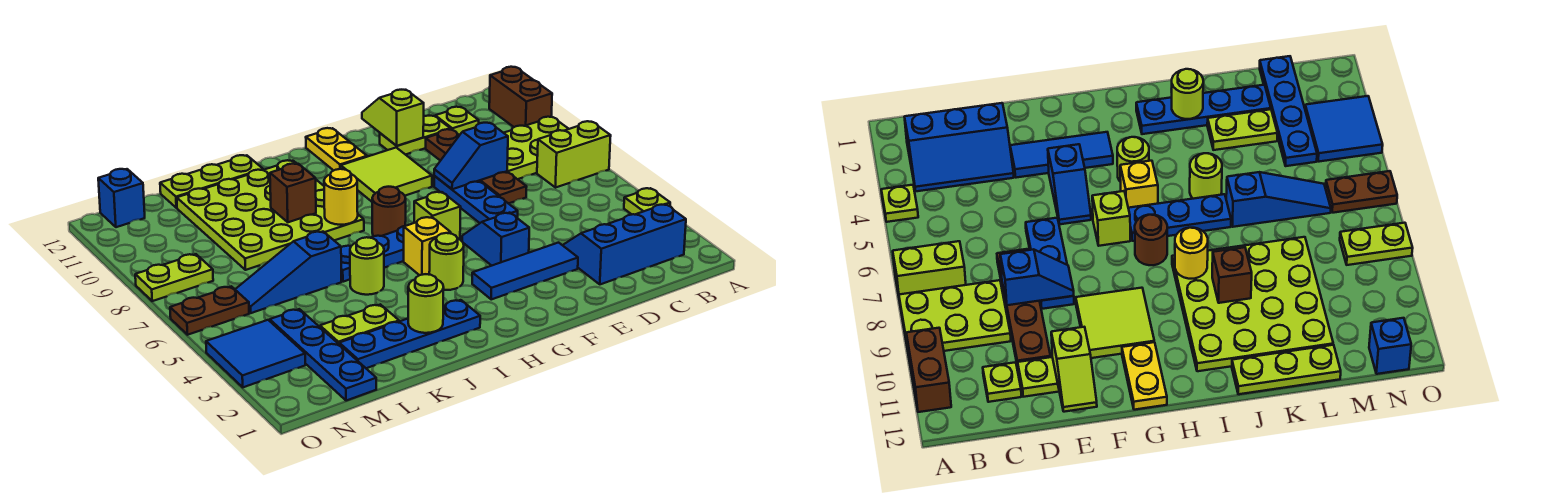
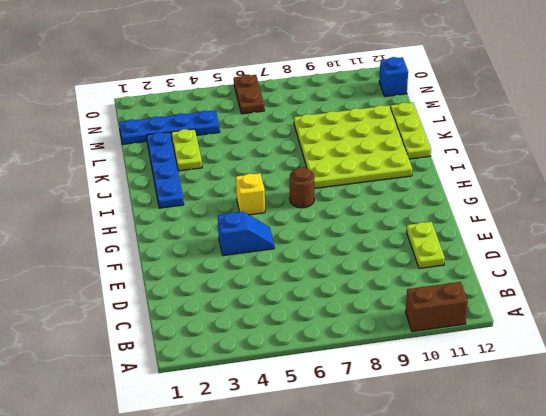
none -> lime 1x1 plate [624,188,670,215]
none -> lime 1x2 brick [537,121,611,188]
none -> lime 2x3 plate [504,117,568,179]
none -> blue 2x3 slope [563,204,686,284]

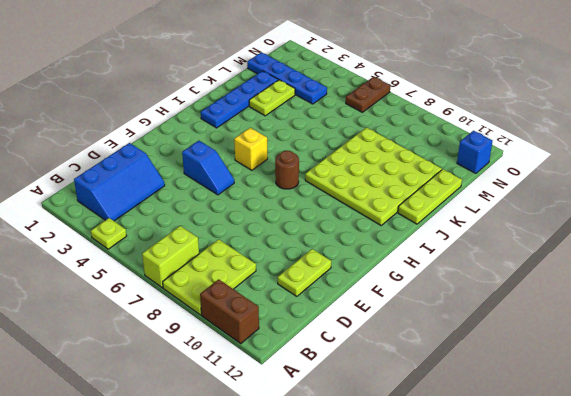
none -> lime 1x1 plate [435,107,479,135]
none -> brown 1x4 plate [426,129,527,204]
none -> blue 1x3 tile [472,243,578,299]
none -> blue 1x3 plate [434,176,518,223]

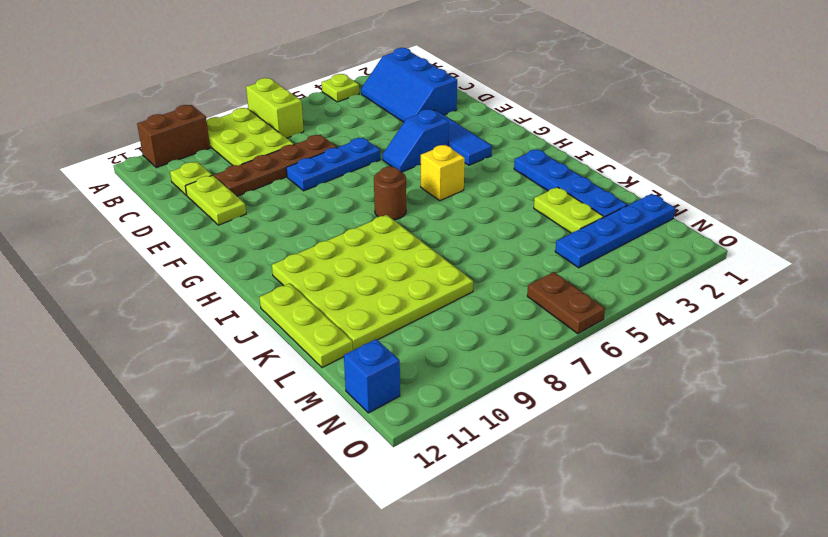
none -> lime 2x2 tile [341,148,432,202]
none -> lime 1x1 brick [414,192,461,239]
none -> yellow 1x2 plate [306,128,367,171]
none -> lime 1x1 round brick [429,233,464,290]

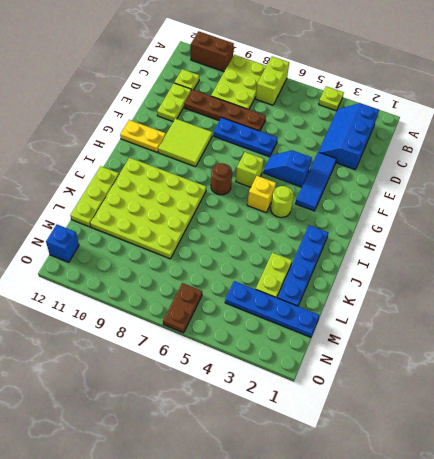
none -> blue 1x3 plate [341,226,404,282]
none -> lime 1x1 round brick [350,237,384,295]
none -> blue 1x3 slope [235,232,341,313]
none -> blue 2x2 tile [206,320,305,387]

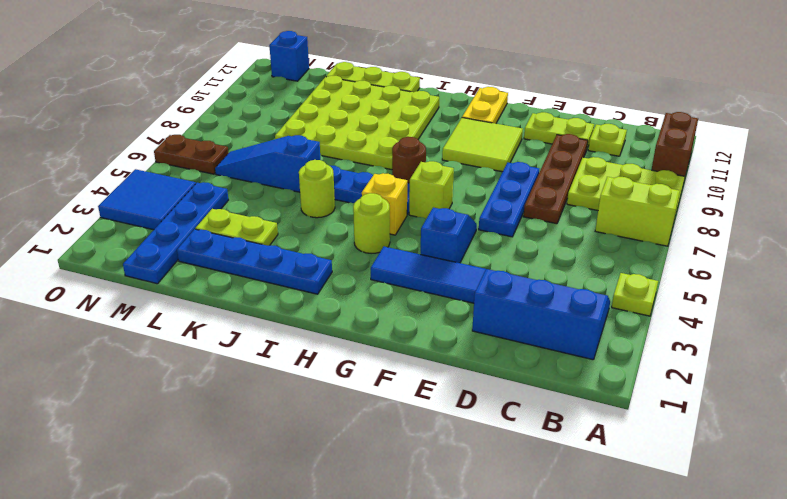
none -> lime 1x2 plate [135,254,213,301]
none -> blue 1x2 slope [434,123,508,189]
none -> lime 1x2 slope [362,90,424,146]
none -> yellow 1x1 round brick [324,169,358,225]

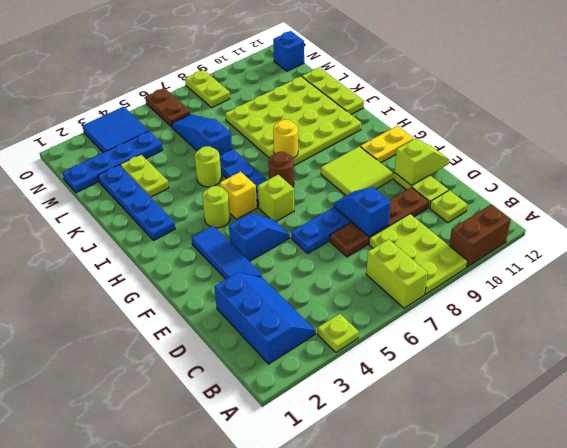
none -> lime 1x1 round brick [408,274,444,333]
none -> brown 1x1 brick [270,164,316,222]

